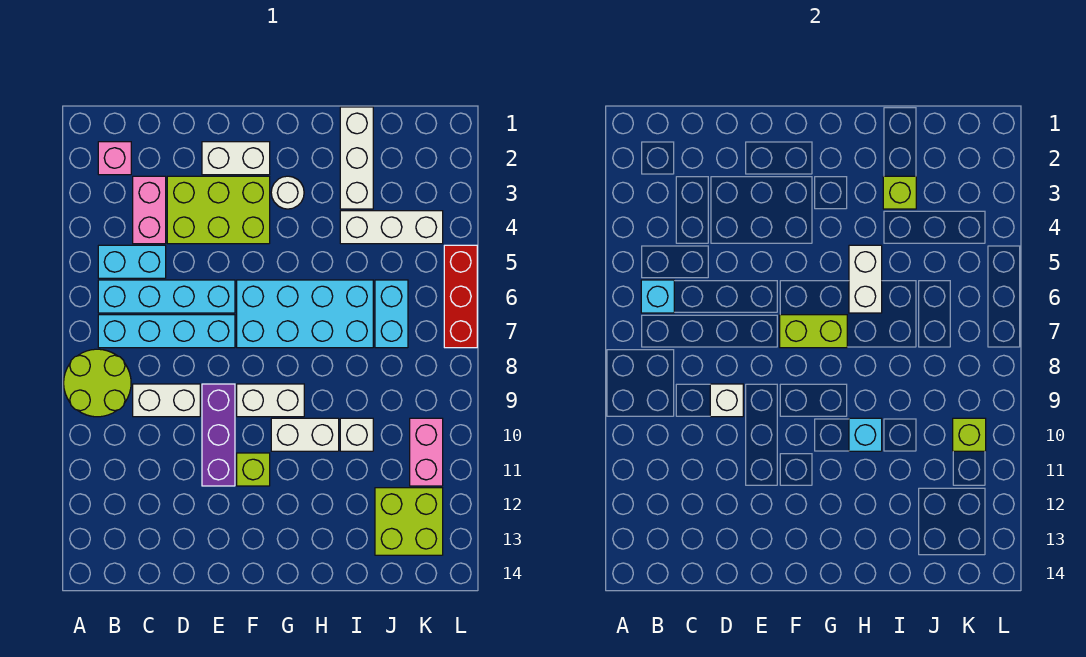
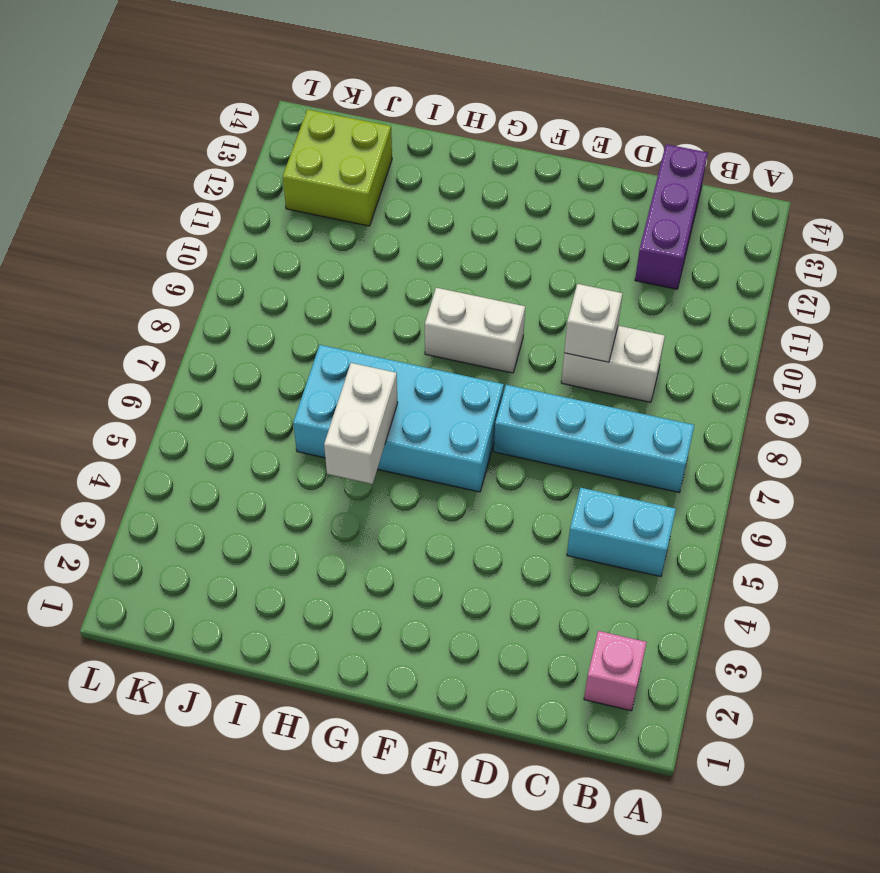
purple 1x3 brick [635,144,708,289] -> purple 1x3 brick moved to [202,384,235,486]
none -> lime 2x2 round brick [64,349,131,417]
none -> cyan 1x4 brick [98,280,235,313]
none -> pink 1x2 brick [133,176,166,244]

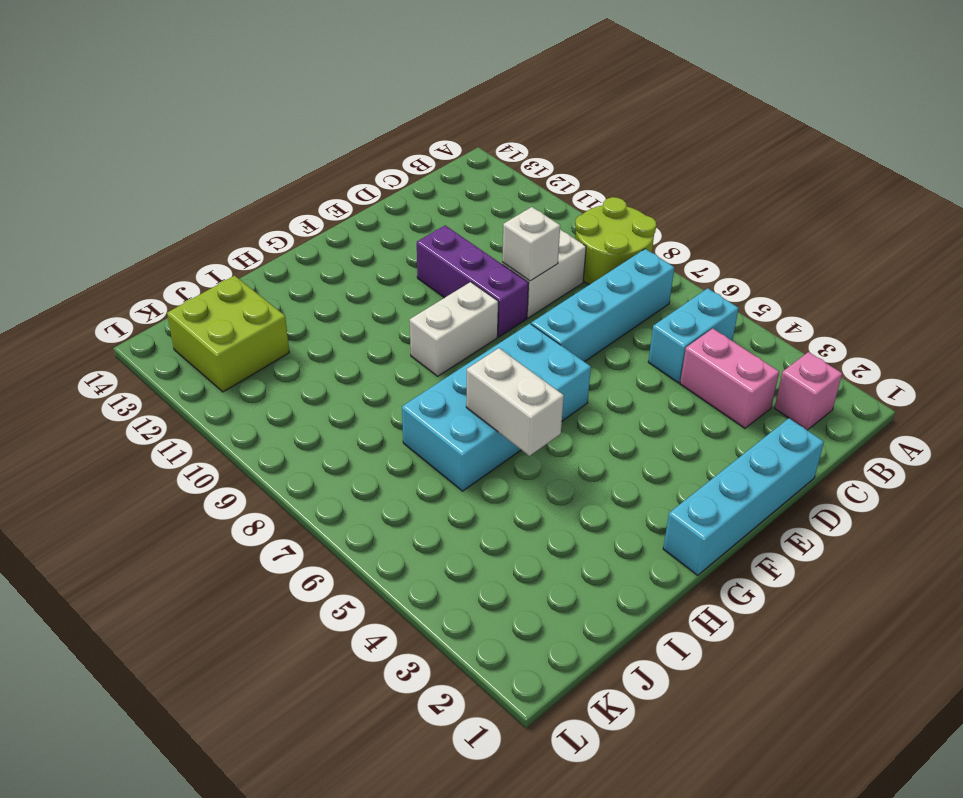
cyan 1x4 brick [663,418,824,575] -> cyan 1x4 brick moved to [98,280,235,313]
none -> lime 2x3 brick [167,176,270,244]
none -> white 1x2 brick [202,142,270,175]
none -> lime 1x1 brick [237,453,270,486]

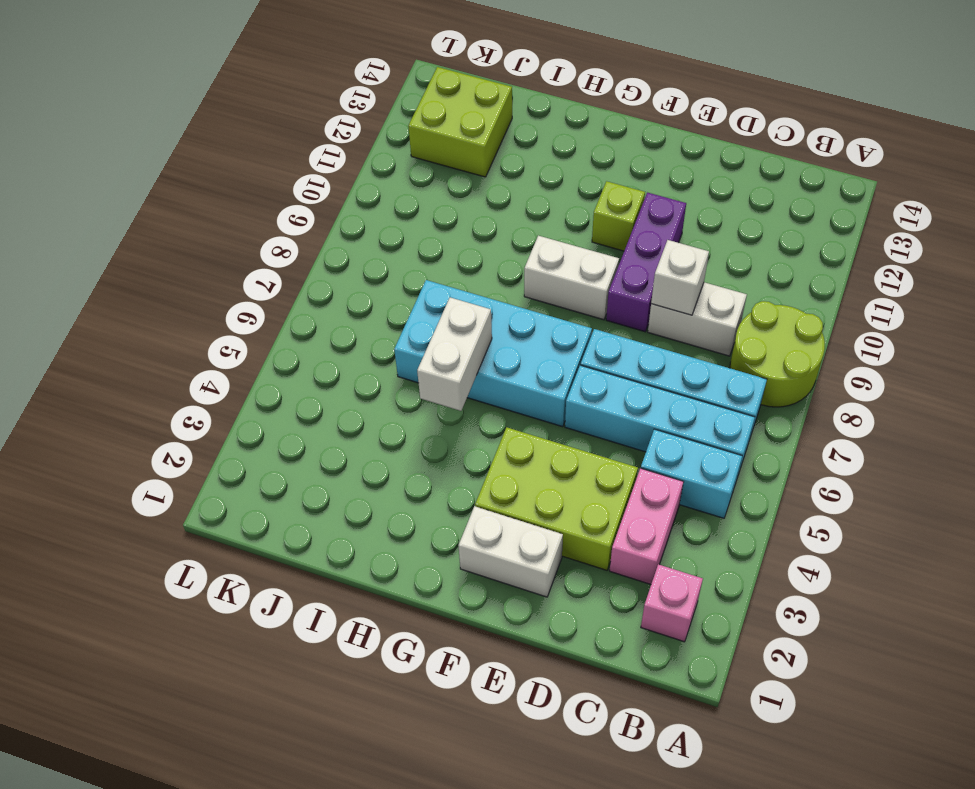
none -> white 1x1 round brick [271,176,304,209]
none -> white 1x2 brick [271,418,339,451]
none -> white 1x3 brick [340,107,373,209]

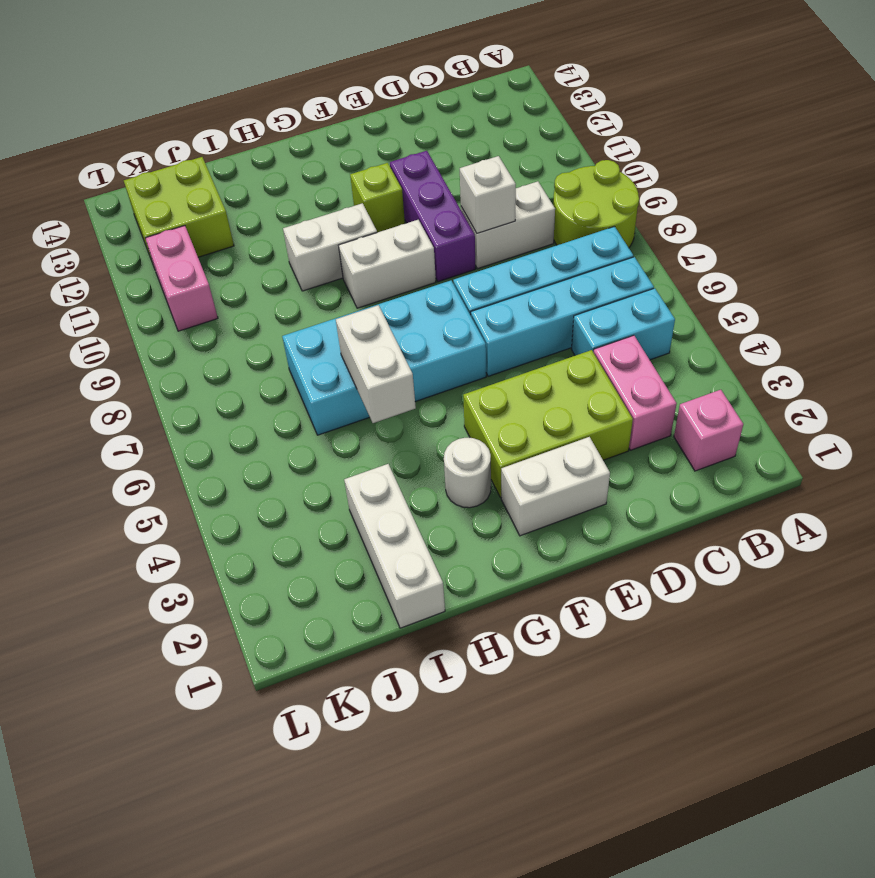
none -> white 1x3 brick [340,211,443,244]
none -> white 1x1 brick [340,418,373,451]
none -> cyan 1x2 brick [375,280,408,348]

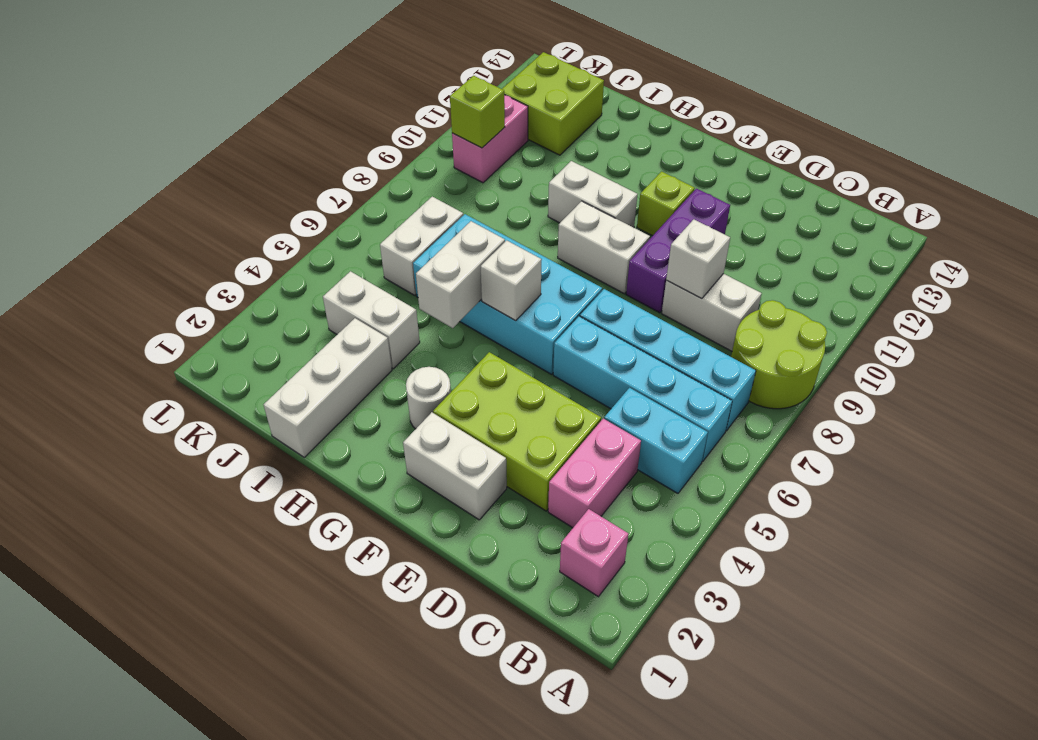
white 1x1 brick [481,240,542,321] -> white 1x1 brick moved to [340,418,373,451]
white 1x2 brick [323,271,420,369] -> white 1x3 brick [340,211,443,244]
white 1x2 brick [380,197,463,295] -> cyan 1x2 brick [375,280,408,348]
none -> red 1x3 brick [444,245,477,348]
none -> cyan 1x1 brick [641,280,674,313]
none -> lime 1x2 brick [780,315,847,348]

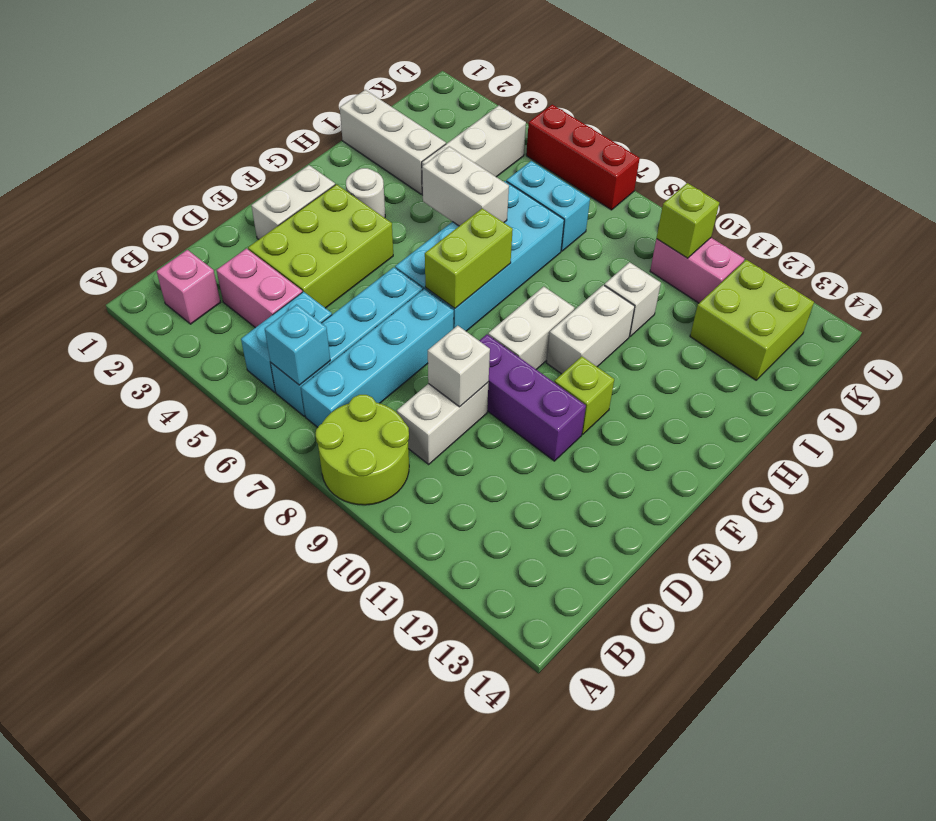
none -> cyan 1x1 brick [849,418,882,451]
none -> lime 1x1 brick [883,176,916,209]

